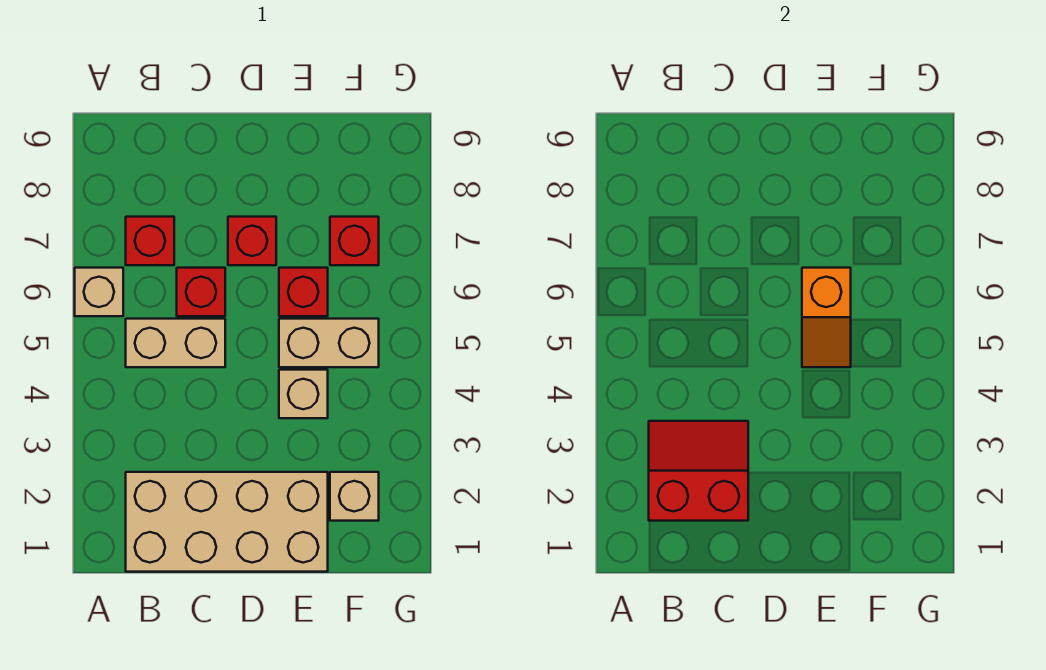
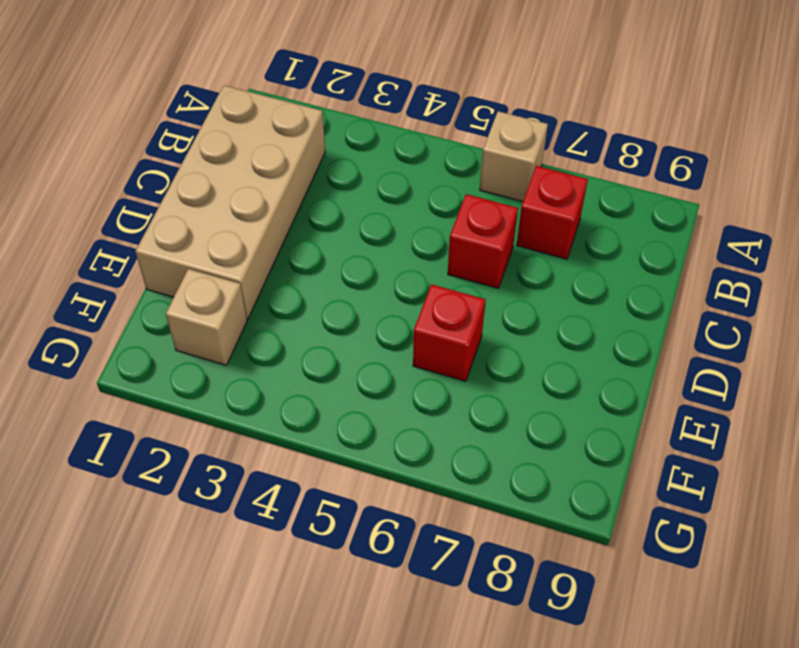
none -> tan 1x2 brick [126,319,225,367]
none -> red 1x1 brick [228,217,276,265]
none -> tan 1x1 brick [279,370,328,418]

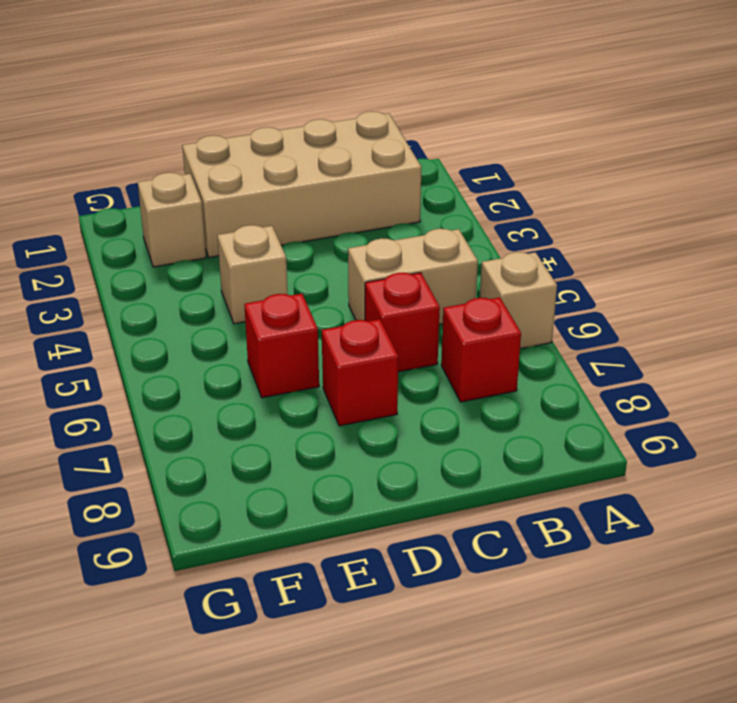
none -> tan 1x2 brick [279,319,379,367]
none -> red 1x1 brick [330,217,379,265]
none -> red 2x2 slope [649,421,748,521]

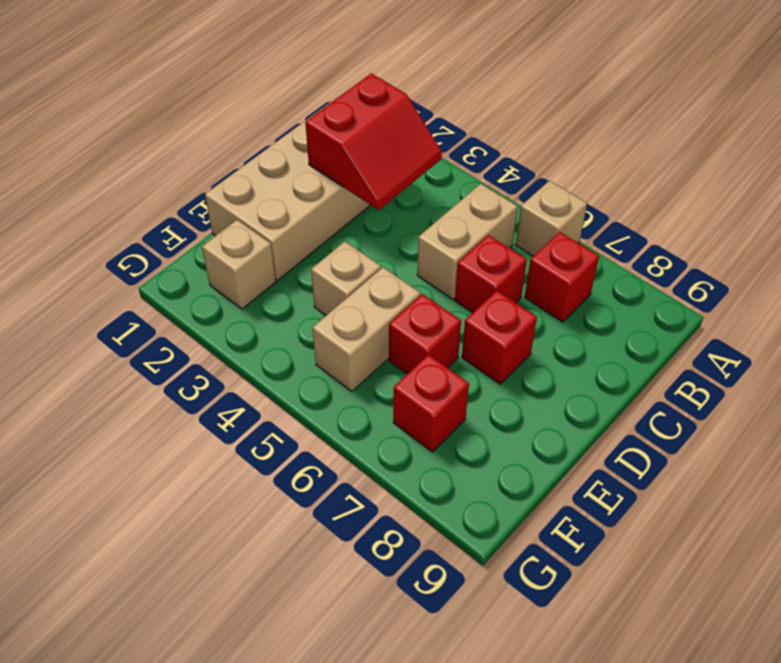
none -> orange 1x2 slope [802,268,851,367]

